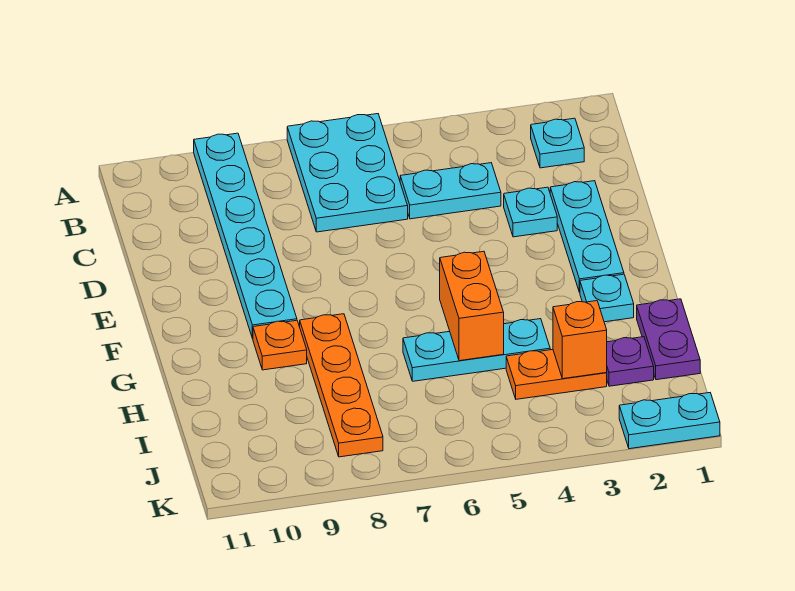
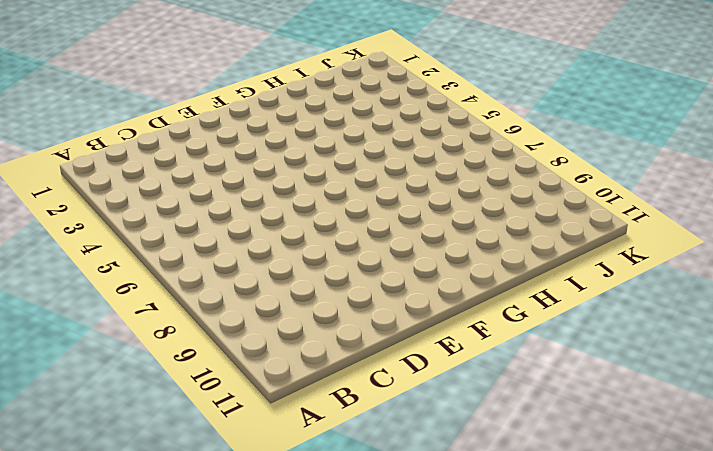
none -> cyan 2x3 plate [287,114,408,232]
none -> cyan 1x6 plate [194,133,297,339]
none -> cyan 1x1 plate [531,118,584,168]

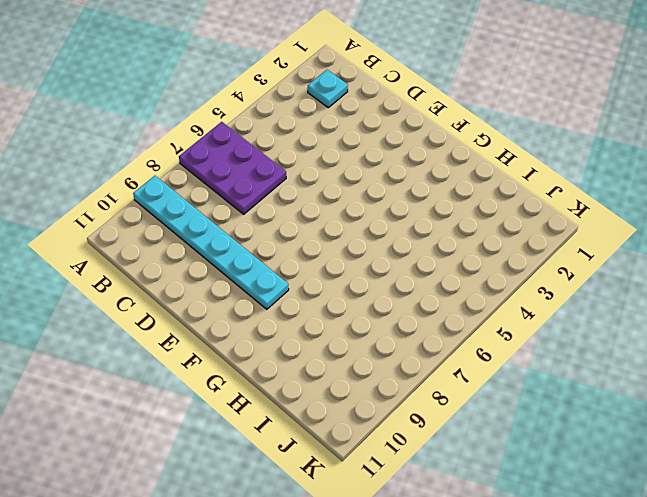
purple 2x3 plate [179,122,286,214] -> cyan 2x3 plate [287,114,408,232]
none -> cyan 1x2 plate [400,163,501,219]
none -> cyan 1x3 plate [550,181,624,292]
none -> cyan 1x1 plate [504,187,557,237]

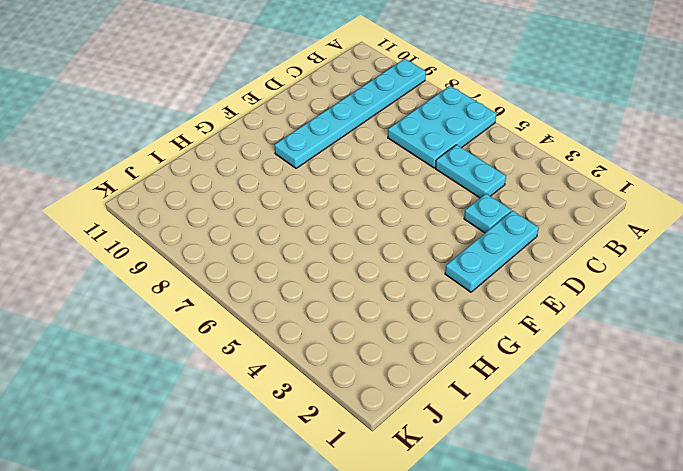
none -> cyan 1x1 plate [531,118,584,168]
none -> cyan 1x1 plate [580,274,634,322]
none -> orange 1x4 plate [300,314,383,457]

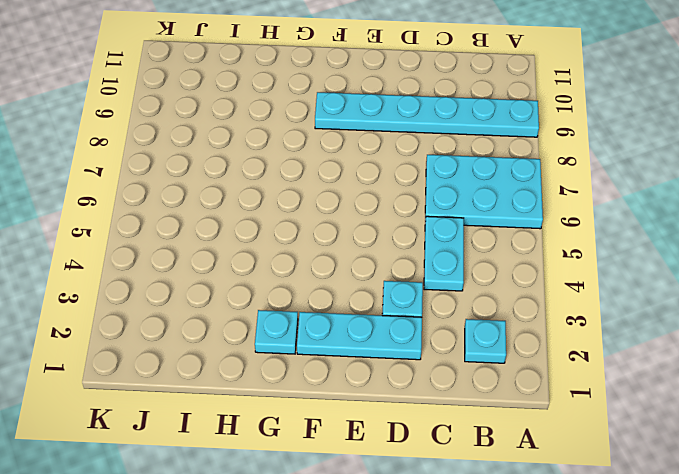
none -> orange 1x4 plate [300,314,383,457]
none -> orange 1x1 plate [253,320,307,370]
none -> purple 1x2 plate [637,299,700,380]

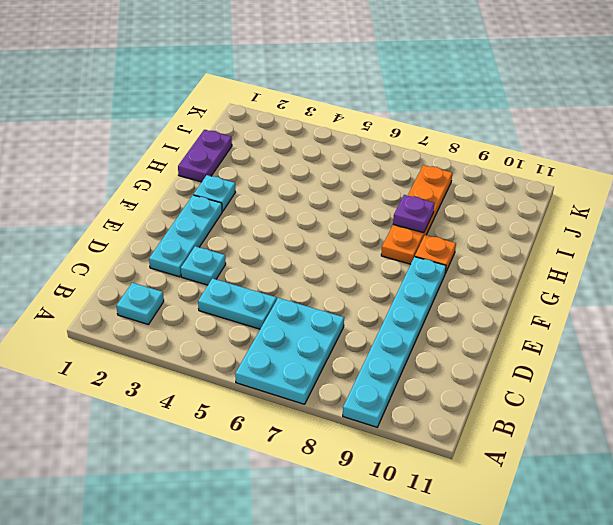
purple 1x1 plate [393,195,434,233] -> purple 1x1 plate moved to [607,337,654,386]
none -> cyan 1x3 plate [403,319,550,381]
none -> orange 1x2 plate [506,350,607,399]
none -> cyan 1x2 plate [619,393,720,449]

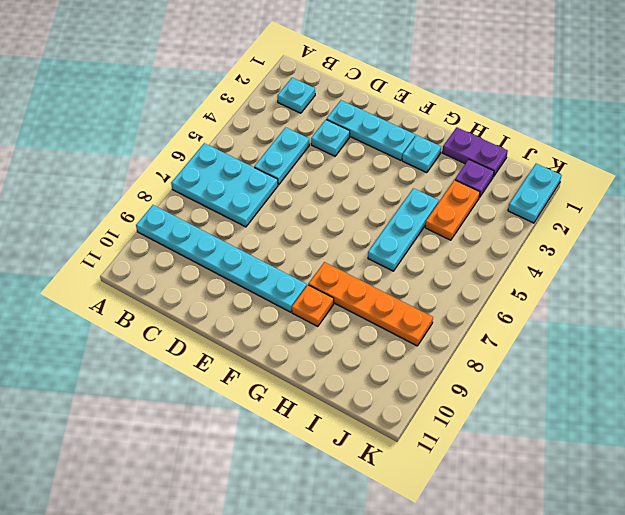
none -> orange 1x2 brick [440,251,504,361]
none -> orange 1x1 brick [553,301,607,379]

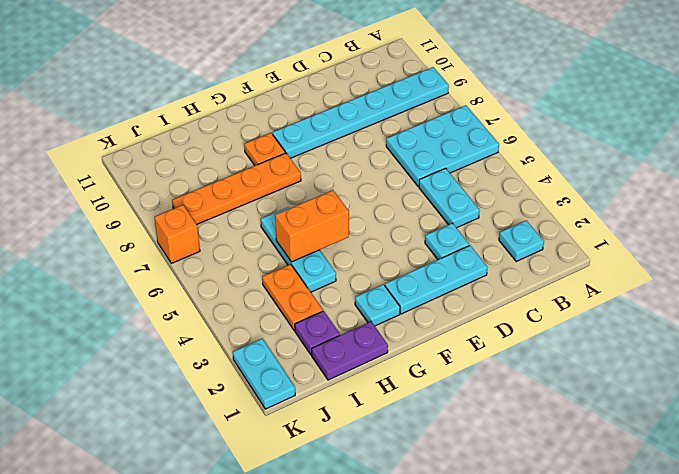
orange 1x1 brick [154,205,200,263] -> orange 1x1 brick moved to [553,301,607,379]

